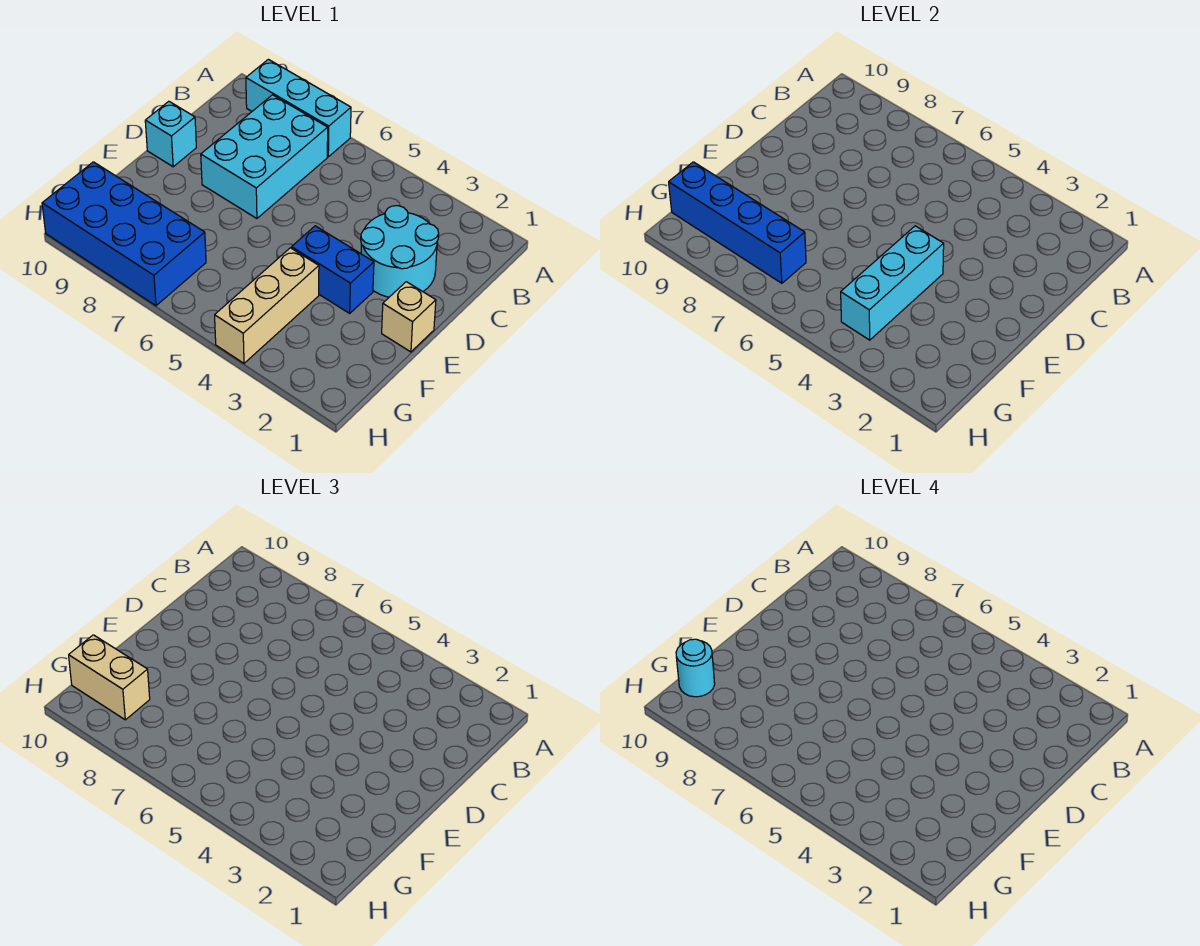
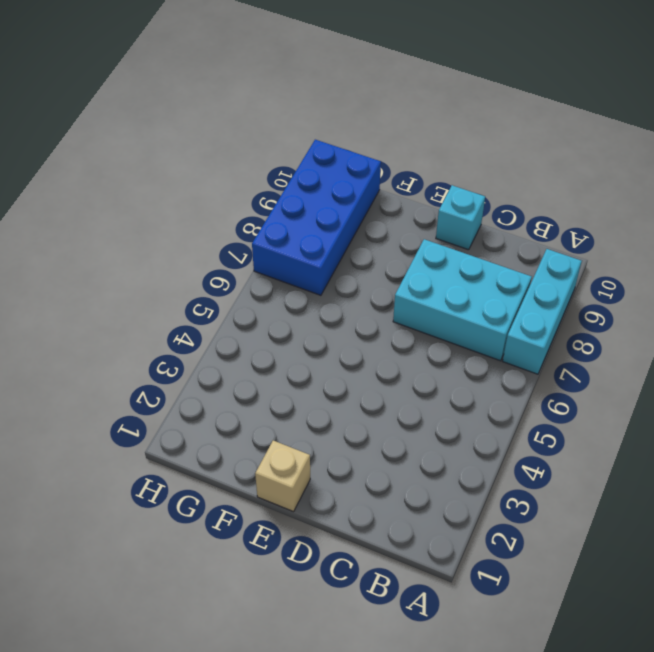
none -> cyan 2x2 round brick [361,206,439,297]
none -> blue 1x2 brick [292,226,374,313]
none -> tan 1x3 brick [215,248,319,363]

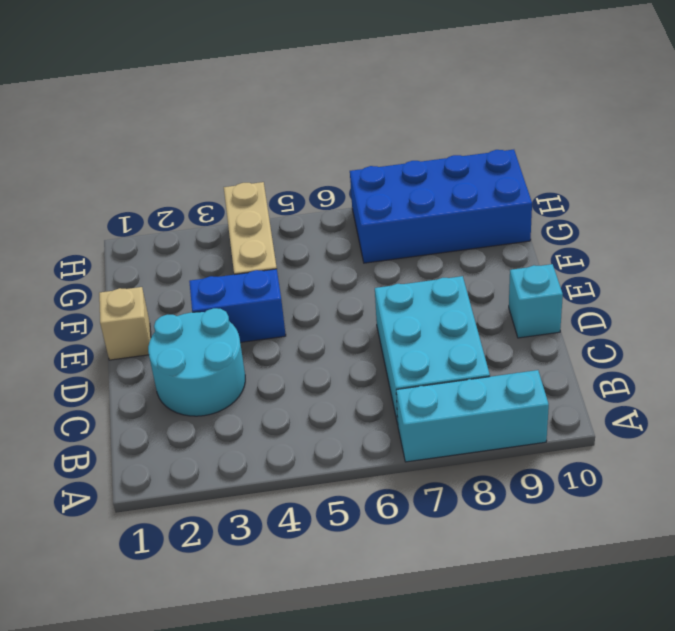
none -> cyan 1x3 brick [841,226,944,340]
none -> blue 1x4 brick [669,162,806,283]
none -> tan 1x2 brick [69,635,150,720]

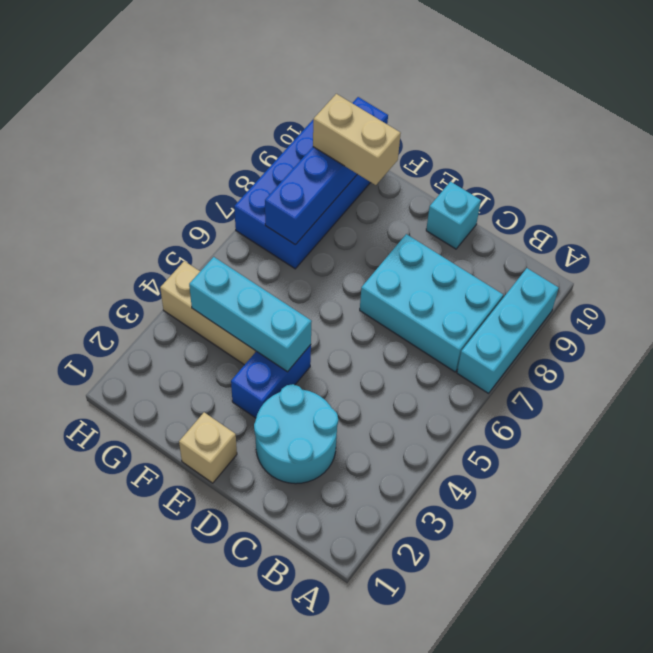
tan 1x2 brick [313,94,401,185] -> tan 1x2 brick turned to [69,635,150,720]
none -> cyan 1x1 round brick [676,639,715,697]

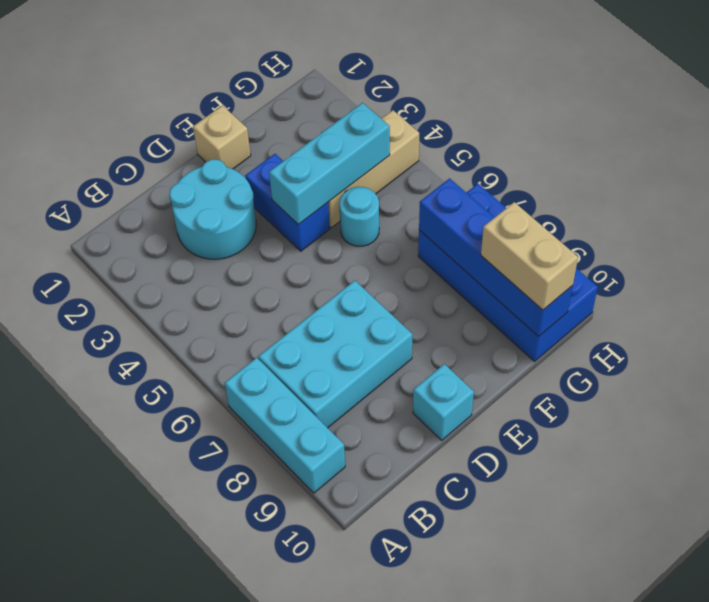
cyan 1x1 round brick [339,187,379,246] -> cyan 1x1 round brick moved to [676,639,715,697]

